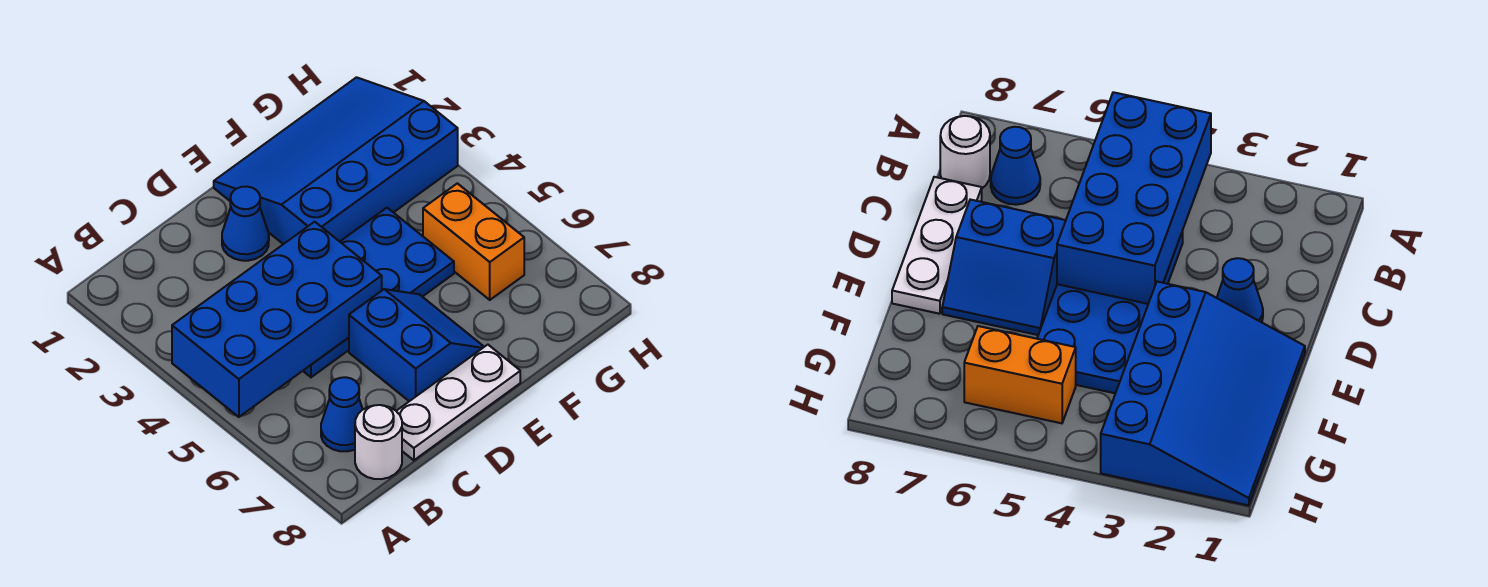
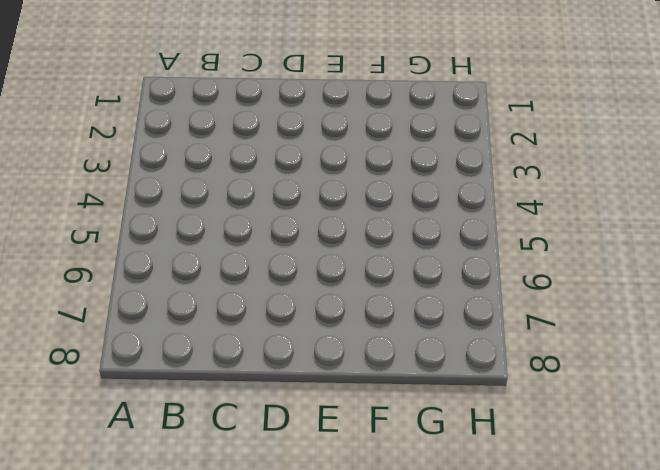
none -> blue 1x1 cone [321,377,363,451]
none -> white 1x1 round brick [355,405,402,479]

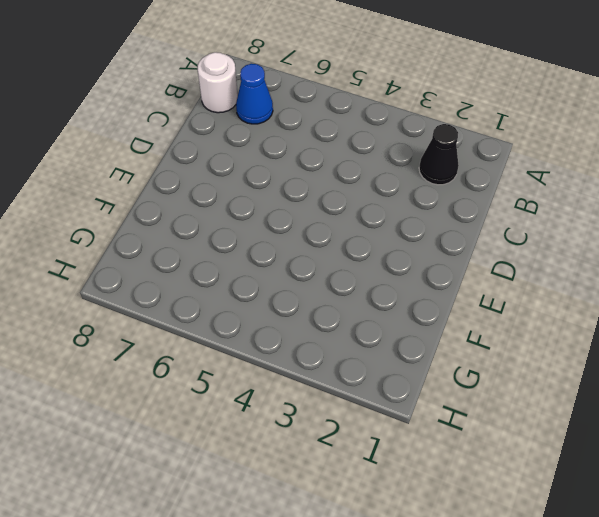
black 1x1 cone [419,124,459,185] -> none
none -> blue 2x4 plate [303,208,454,377]
none -> white 1x3 plate [397,345,520,460]

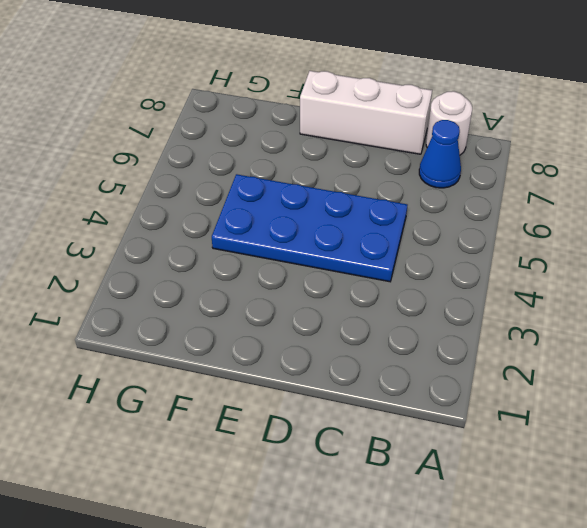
white 1x3 brick [300,71,432,154] -> white 1x3 plate [397,345,520,460]
none -> blue 1x1 cone [222,187,269,261]
none -> blue 2x2 slope [349,289,484,401]

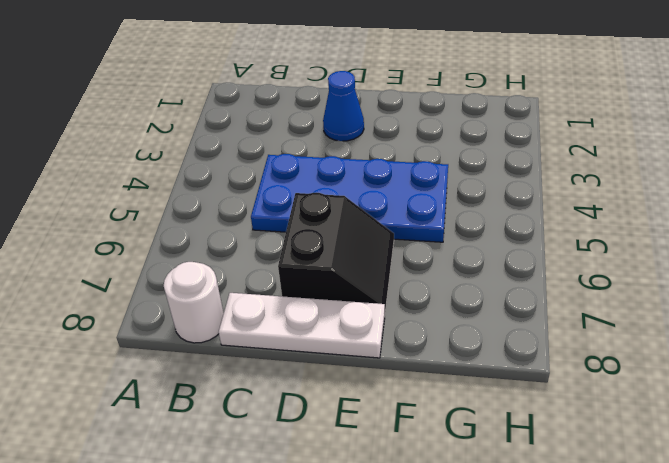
black 2x2 slope [278,193,394,311] -> blue 2x2 slope [349,289,484,401]
none -> blue 1x1 cone [321,377,363,451]
none -> blue 3x4 slope [214,77,458,244]

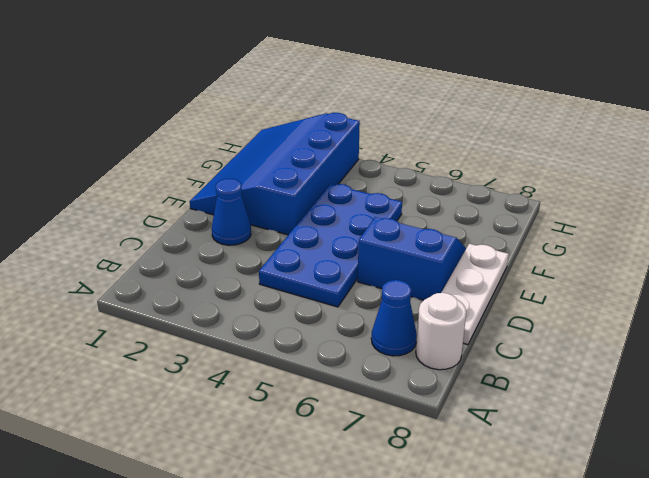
none -> orange 1x2 brick [423,183,524,300]
none -> blue 2x4 brick [172,222,382,417]

